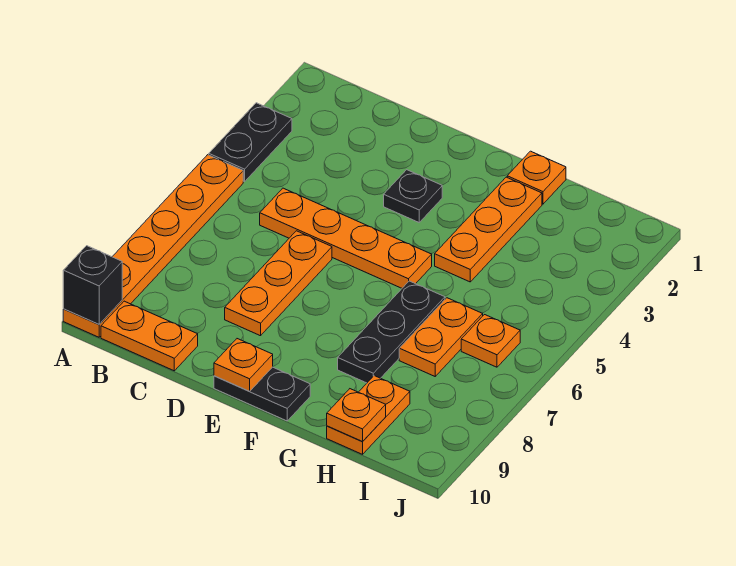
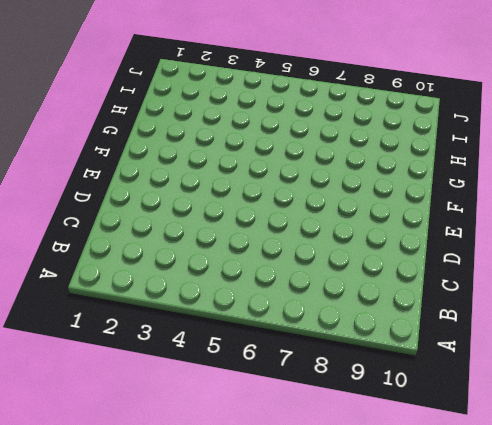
none -> black 1x2 plate [209,103,292,182]
none -> orange 1x6 plate [63,155,243,337]
none -> orange 1x2 plate [101,301,198,371]

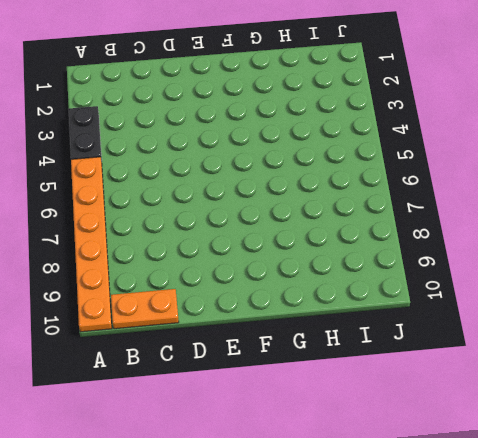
none -> orange 1x4 plate [260,188,432,288]
none -> orange 1x3 plate [225,231,332,336]
none -> black 1x1 plate [384,170,442,222]

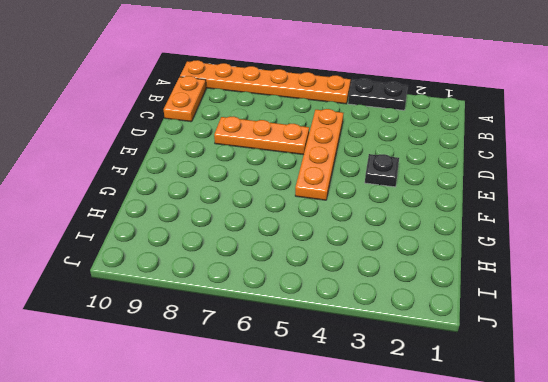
none -> black 1x2 plate [214,367,310,421]
none -> orange 1x1 plate [507,151,566,204]
none -> orange 1x3 plate [435,177,542,282]

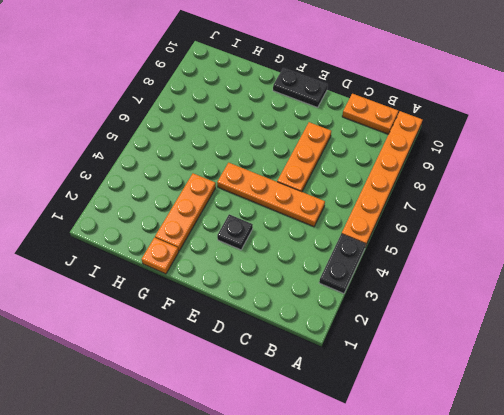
none -> black 1x3 plate [338,281,445,383]
none -> orange 1x2 plate [399,298,483,376]
none -> orange 1x2 plate [327,376,410,454]

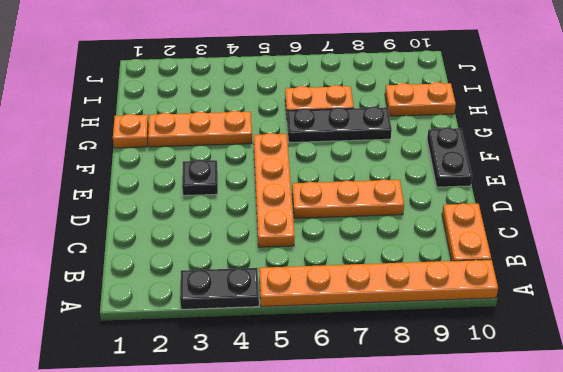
none -> orange 1x1 plate [461,315,520,367]
none -> black 1x1 brick [63,246,122,324]
none -> orange 1x1 plate [214,339,273,391]

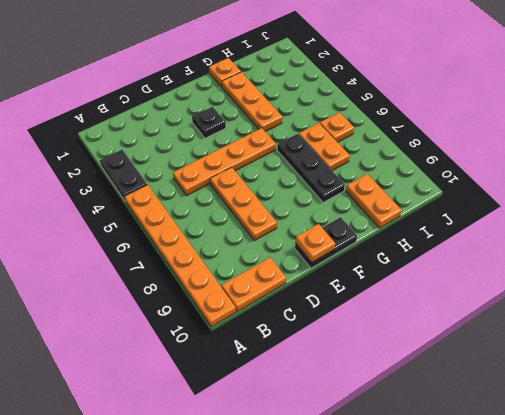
none -> black 1x1 brick [63,246,122,324]
none -> orange 1x1 plate [327,389,386,441]

